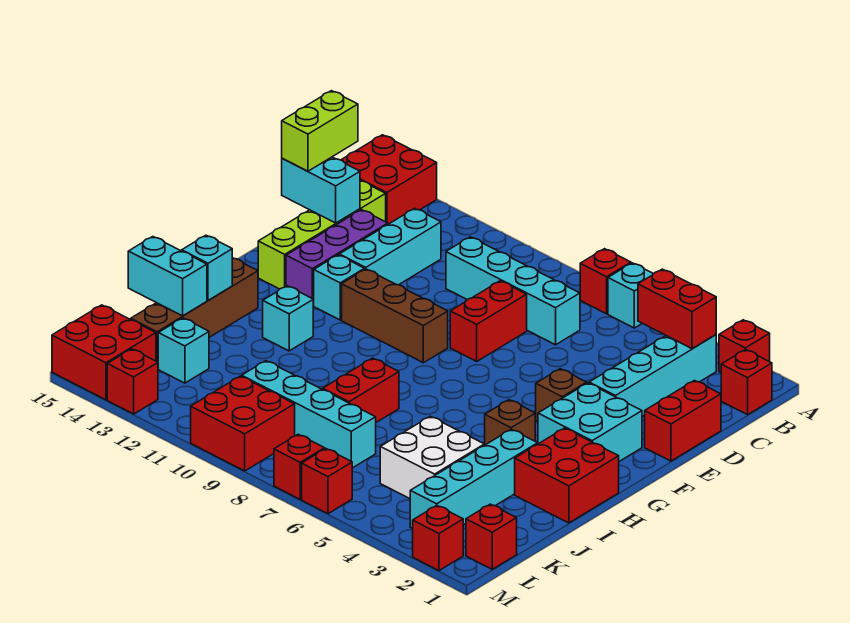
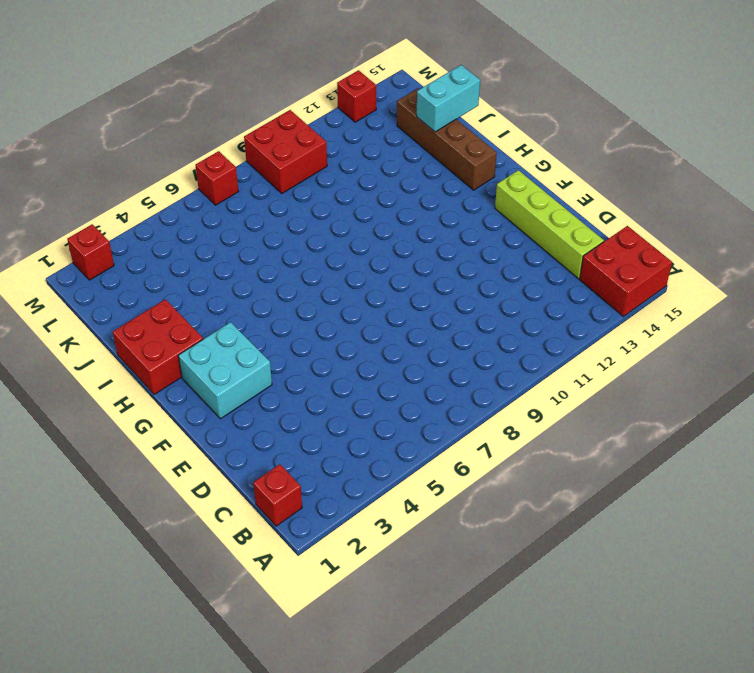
none -> red 1x1 brick [719,320,770,372]
none -> cyan 1x1 brick [608,263,653,328]
none -> red 1x1 brick [580,249,631,314]
none -> cyan 1x4 brick [589,335,716,416]

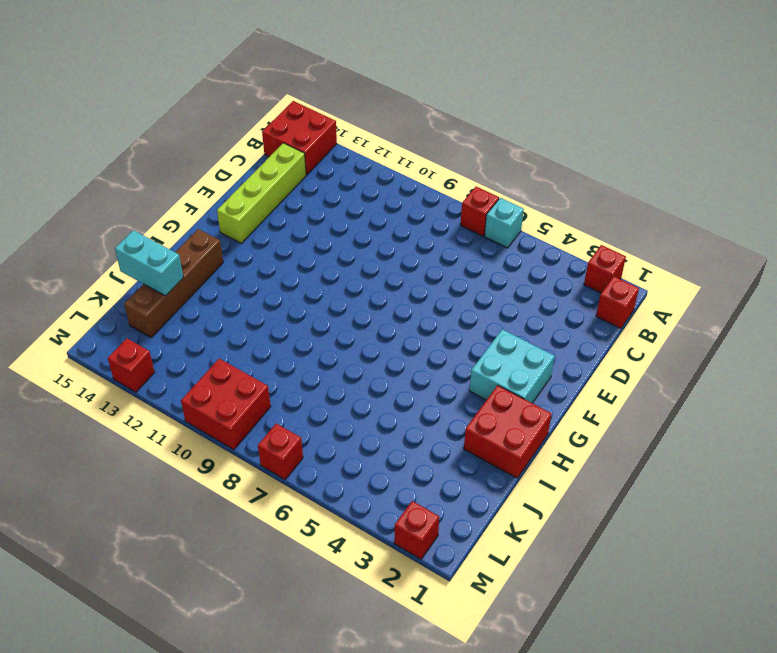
none -> cyan 1x4 brick [589,335,716,416]
none -> cyan 1x4 brick [446,237,580,345]
none -> cyan 1x3 brick [339,208,441,285]
none -> red 1x2 brick [645,381,721,461]

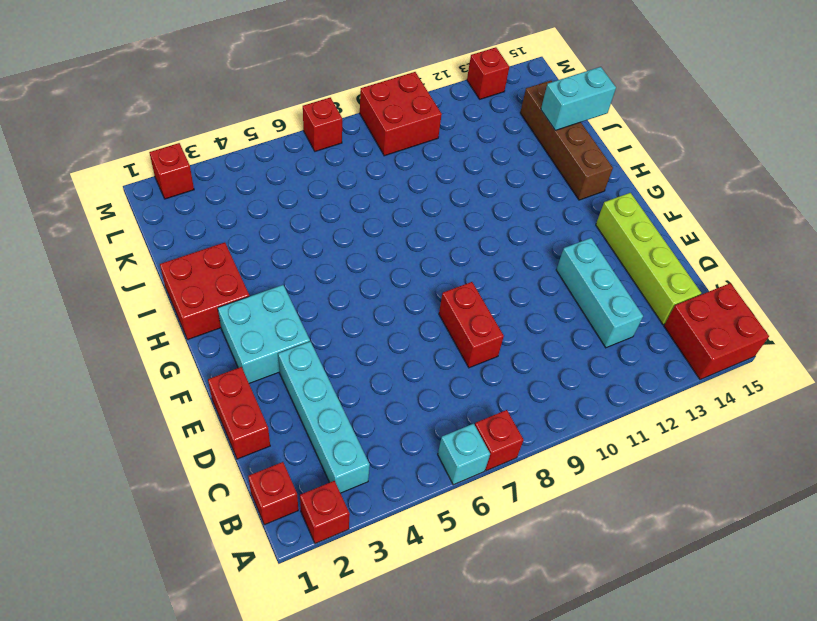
none -> cyan 1x4 brick [446,237,580,345]
none -> purple 1x3 brick [286,210,388,305]
none -> brown 1x1 brick [536,369,587,421]
none -> brown 1x3 brick [342,269,448,363]

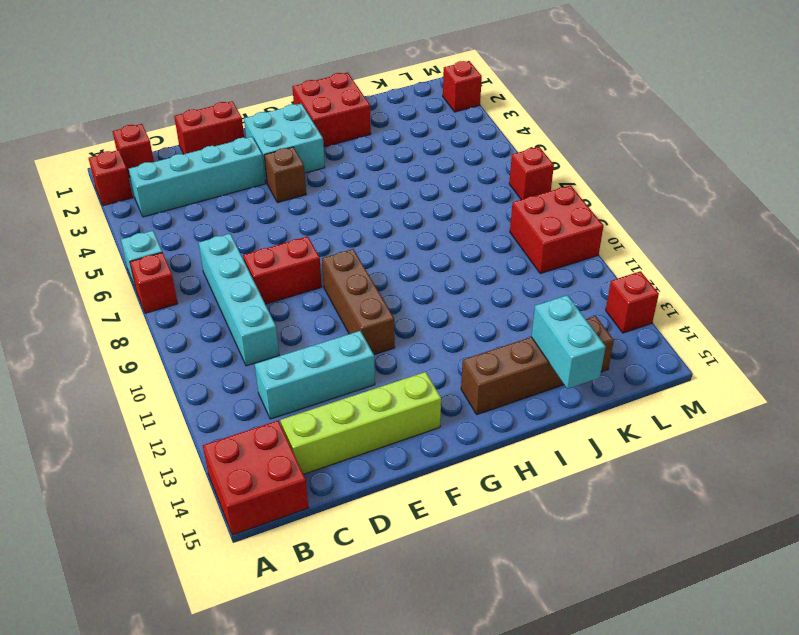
none -> purple 1x3 brick [286,210,388,305]
none -> cyan 1x1 brick [313,255,365,320]
none -> brown 1x1 brick [485,400,535,445]
none -> cyan 1x1 brick [263,286,313,351]

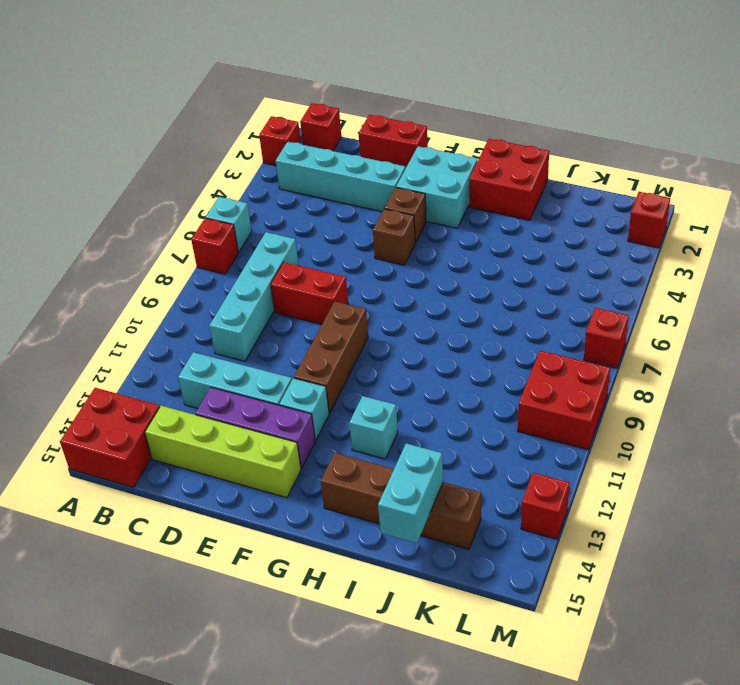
brown 1x1 brick [373,209,415,265] -> brown 1x1 brick moved to [485,400,535,445]
none -> cyan 1x4 brick [410,429,538,529]
none -> red 1x2 brick [323,358,399,422]
none -> white 2x2 brick [380,416,484,499]
none -> cyan 1x4 brick [242,361,376,468]

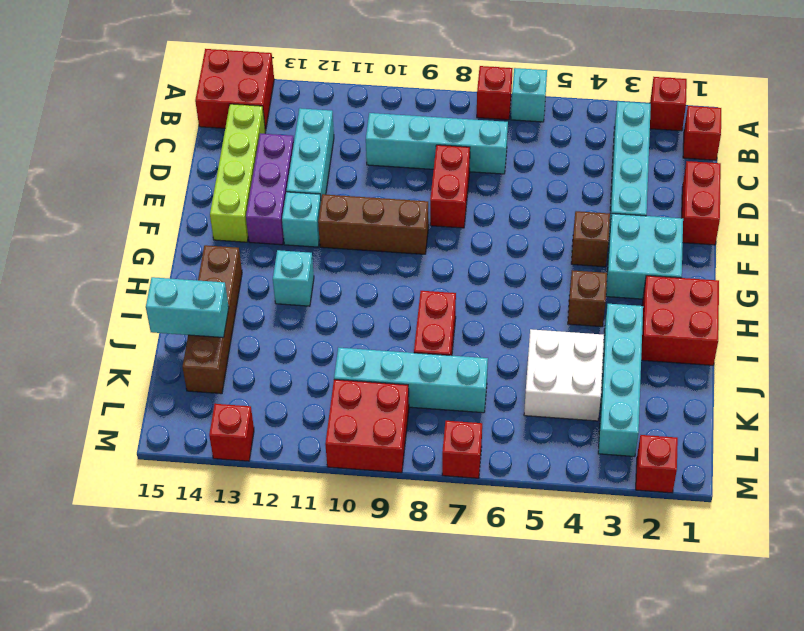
none -> cyan 1x1 brick [158,318,209,383]
none -> red 1x1 brick [466,504,517,569]
none -> red 2x2 brick [52,305,156,400]
none -> red 1x1 brick [302,449,352,514]

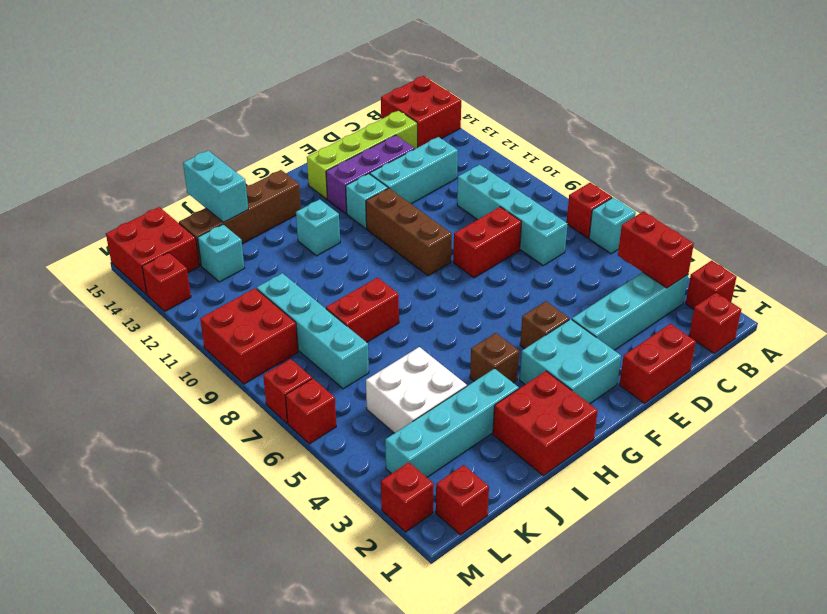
none -> cyan 1x2 brick [282,157,360,223]
none -> cyan 1x1 brick [182,235,232,301]
none -> lime 1x2 brick [282,91,358,171]

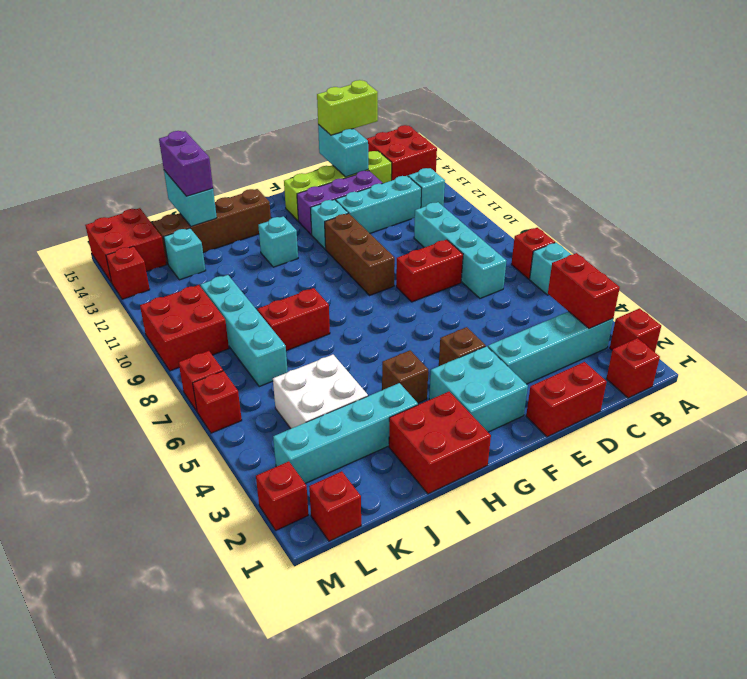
cyan 1x1 brick [408,168,445,208] -> cyan 1x1 brick moved to [182,235,232,301]
purple 1x2 brick [159,131,213,196] -> none

